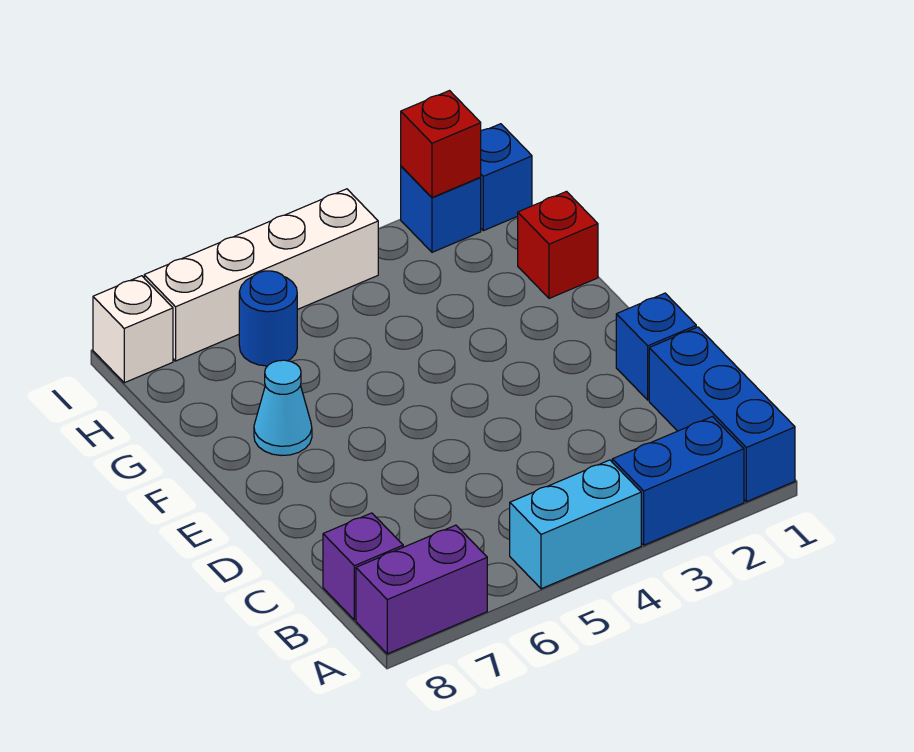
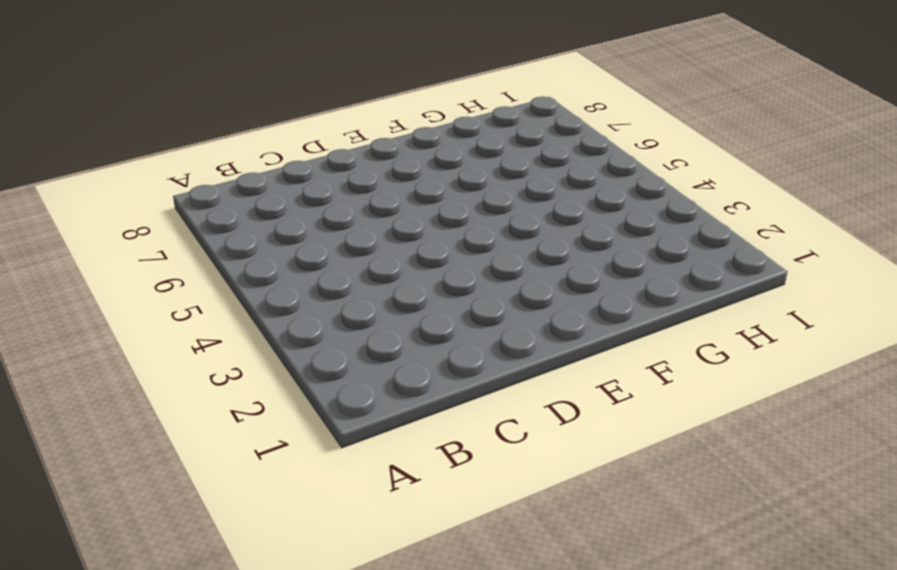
none -> blue 1x3 brick [649,327,795,502]
none -> blue 1x2 brick [612,417,744,545]
none -> cyan 1x2 brick [510,460,641,589]

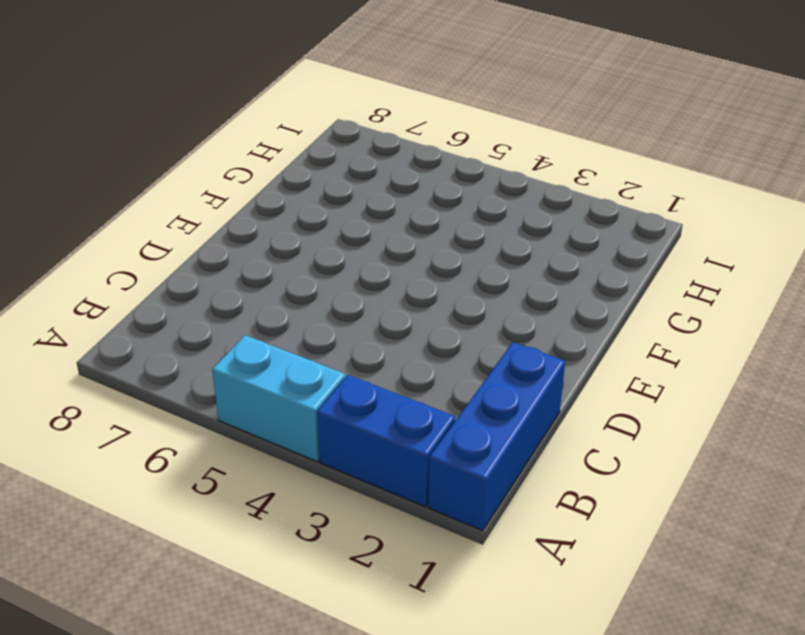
none -> purple 1x2 brick [356,525,487,654]
none -> purple 1x1 brick [323,513,403,620]
none -> blue 1x1 brick [616,293,696,400]

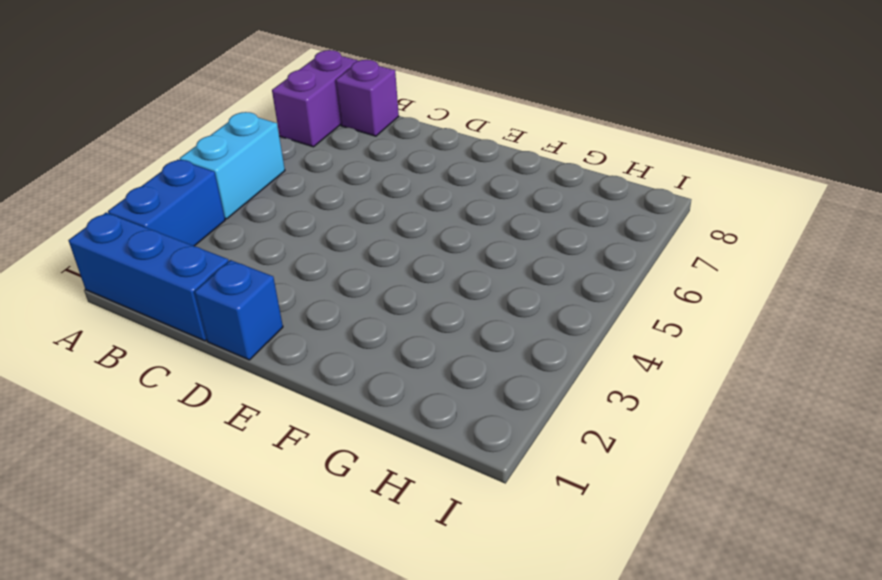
none -> cyan 1x1 cone [254,360,312,456]
none -> red 1x1 brick [518,192,598,298]
none -> blue 1x1 round brick [239,271,297,366]

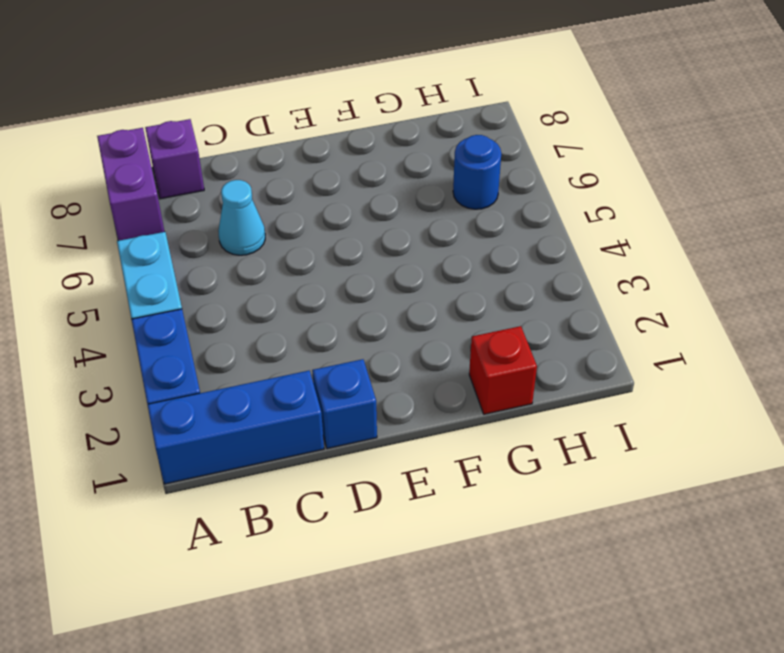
cyan 1x1 cone [218,180,265,255] -> cyan 1x1 cone moved to [254,360,312,456]
none -> blue 1x1 brick [480,124,532,231]
none -> blue 1x1 brick [401,166,481,252]
none -> white 1x4 brick [144,189,378,361]

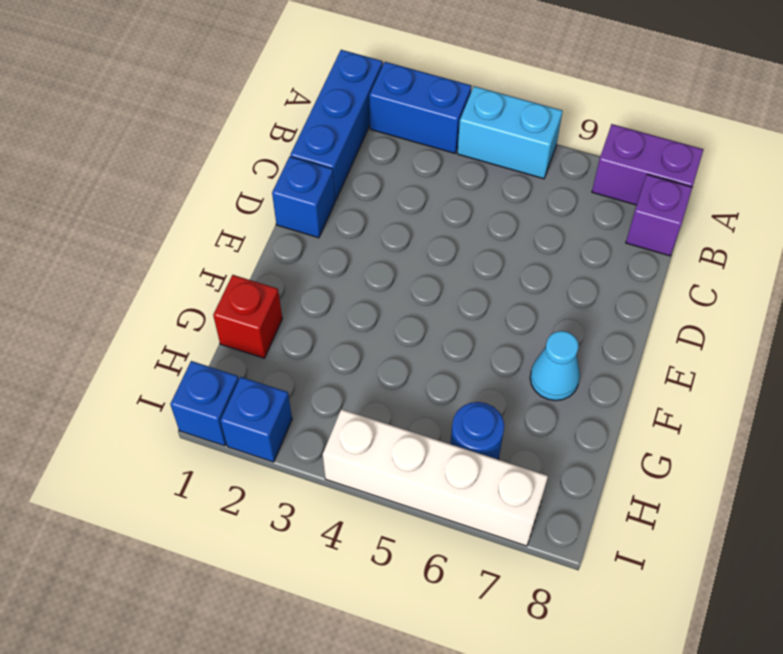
none -> white 1x1 brick [93,276,173,383]
none -> red 1x1 brick [401,91,481,197]

